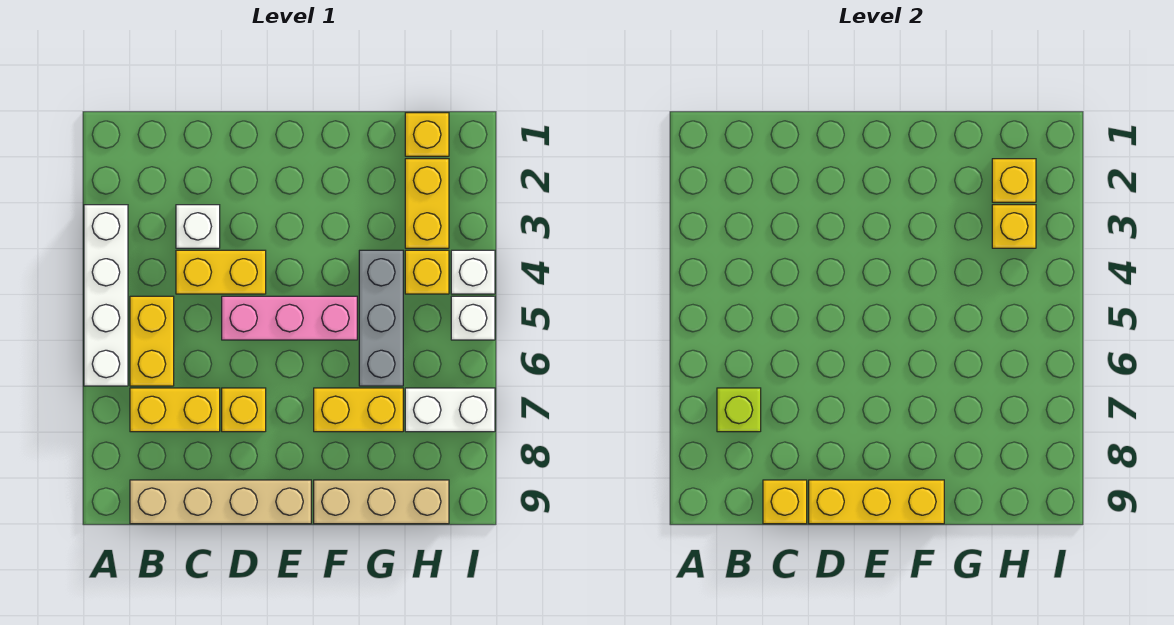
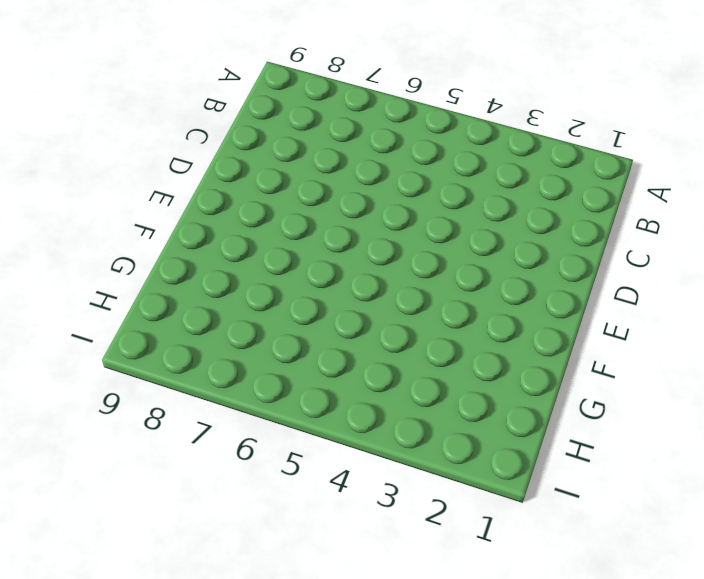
none -> white 1x4 brick [84,205,128,386]
none -> yellow 1x2 brick [130,296,174,386]
none -> yellow 1x2 brick [130,388,220,432]

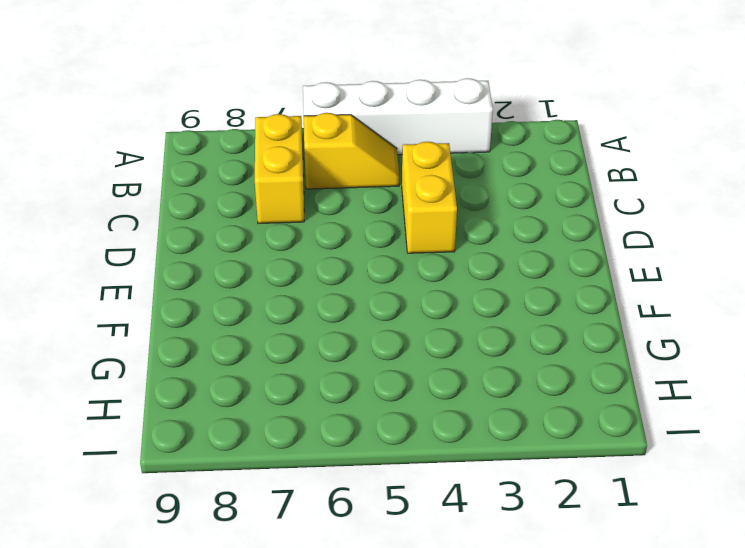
yellow 1x2 slope [304,113,399,189] -> yellow 1x2 brick [130,296,174,386]
none -> tan 1x4 brick [130,480,311,524]
none -> white 1x1 brick [176,205,220,248]
none -> pink 1x3 brick [222,296,357,340]

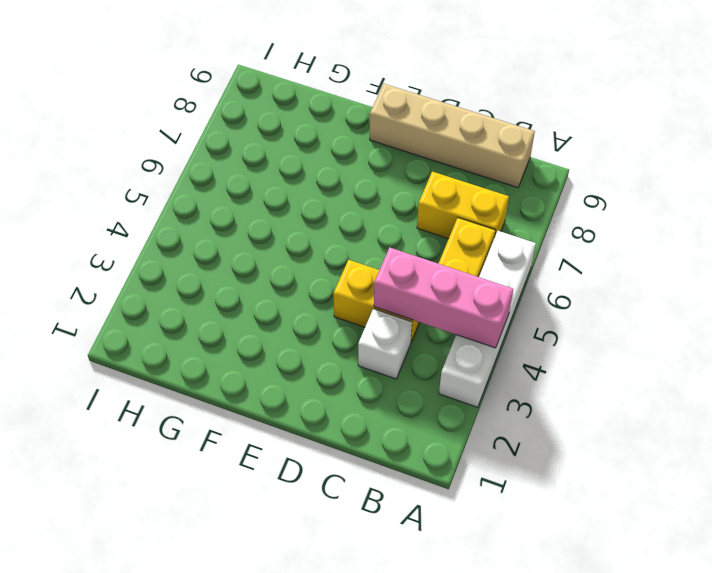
pink 1x3 brick [374,247,513,348] -> pink 1x3 brick moved to [222,296,357,340]
none -> yellow 1x1 brick [222,388,266,432]
none -> yellow 1x2 brick [314,388,403,432]
none -> tan 1x3 brick [314,480,449,524]

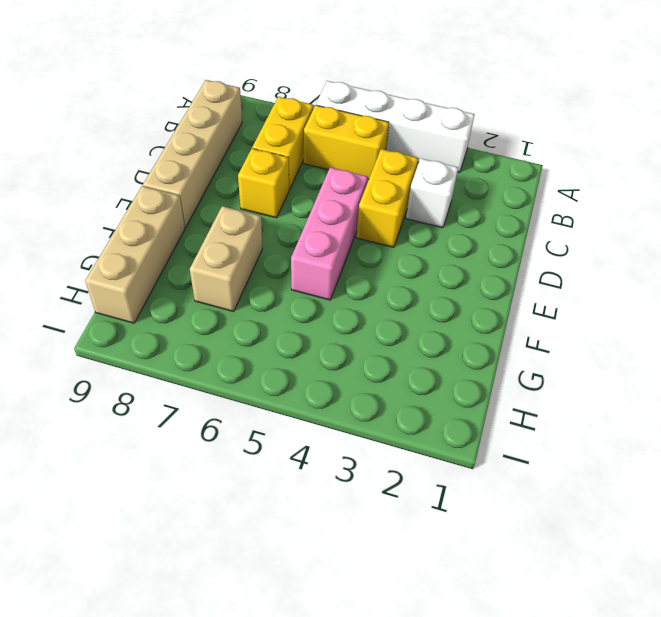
tan 1x2 brick [190,206,263,312] -> yellow 1x2 brick [314,388,403,432]
none -> grey 1x3 brick [359,250,403,386]
none -> yellow 1x1 brick [405,113,449,156]
none -> yellow 1x2 brick [405,159,449,248]

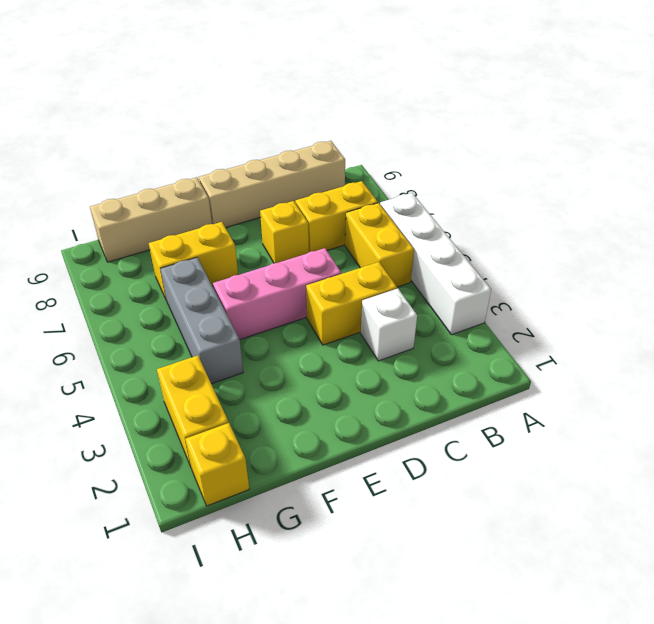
none -> yellow 1x1 brick [405,250,449,294]
none -> white 1x2 brick [405,388,495,432]
none -> white 1x1 brick [451,250,495,294]

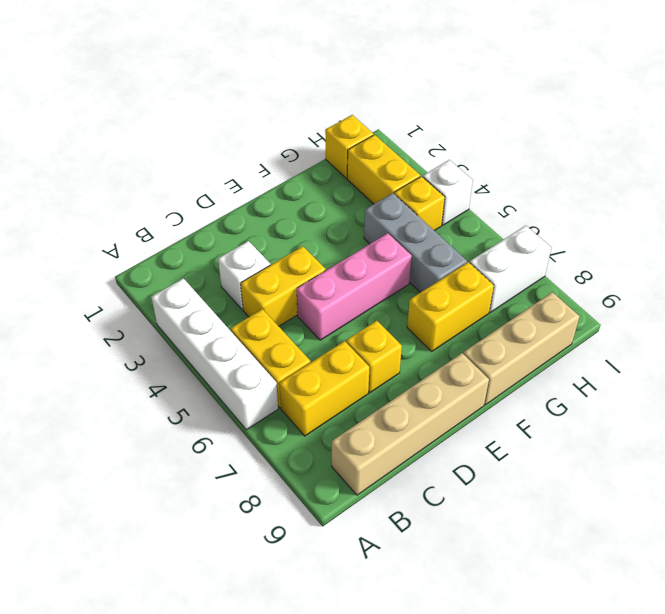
none -> white 1x1 brick [451,296,495,340]
none -> lime 1x1 brick [717,388,761,432]
none -> yellow 1x1 brick [763,480,807,524]

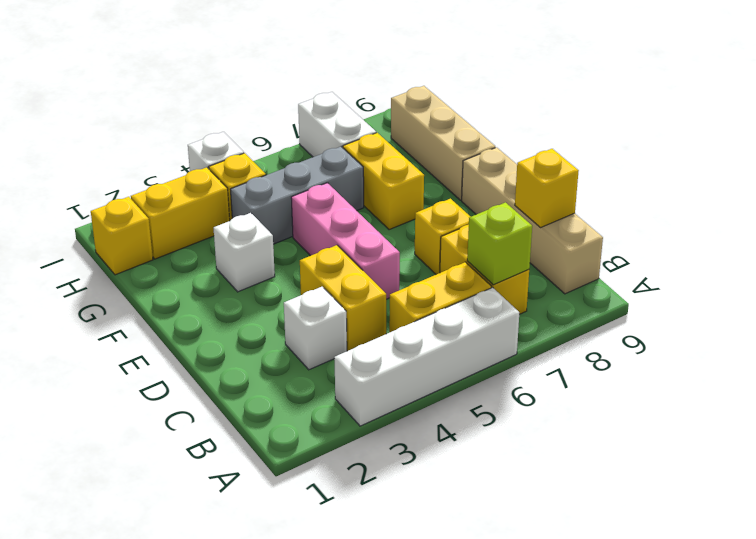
white 1x1 brick [214,213,275,292] -> white 1x1 brick moved to [451,296,495,340]
none -> yellow 1x3 brick [809,480,944,524]
none -> yellow 1x1 brick [992,159,1036,202]
none -> yellow 1x1 brick [992,205,1036,248]

